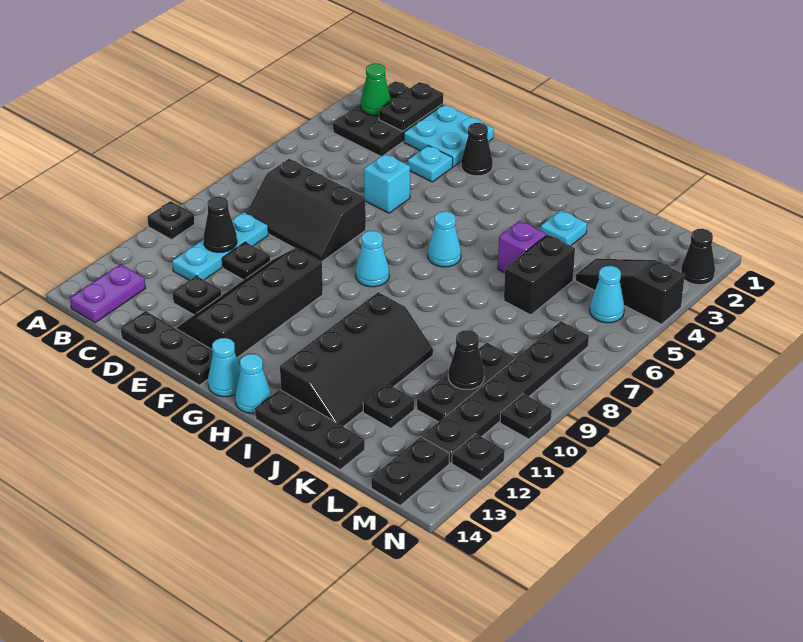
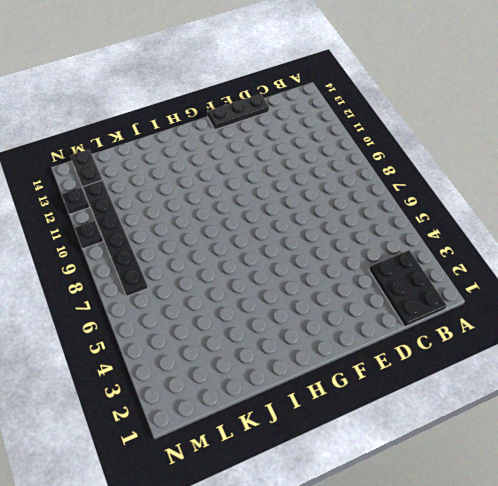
none -> black 1x1 plate [147,201,195,240]
none -> purple 1x2 plate [70,264,146,323]
none -> black 2x3 slope [247,159,366,262]
none -> cyan 1x3 plate [172,212,268,280]

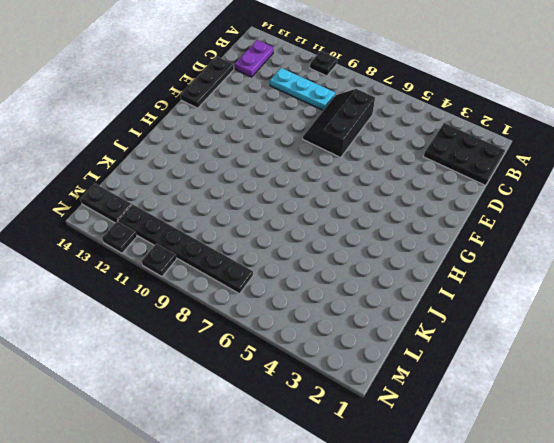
purple 1x2 plate [235,40,273,77] -> purple 1x2 plate turned to [70,264,146,323]
none -> cyan 2x2 plate [404,104,494,167]
none -> black 1x1 plate [222,242,270,280]
none -> black 1x1 plate [173,276,221,315]
none -> cyan 1x1 plate [408,146,453,182]

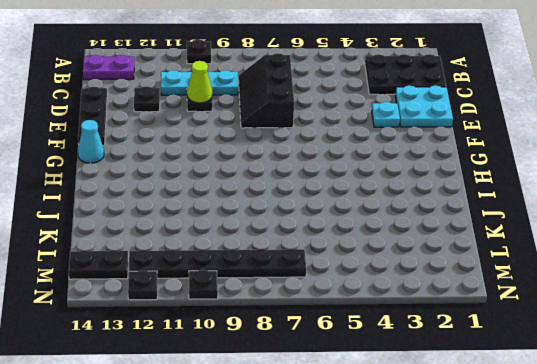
lime 1x1 cone [187,61,212,103] -> none
none -> cyan 1x1 brick [364,154,410,213]
none -> black 2x4 slope [176,248,323,358]
none -> black 1x1 cone [461,123,493,176]
none -> cyan 1x1 cone [356,231,389,287]

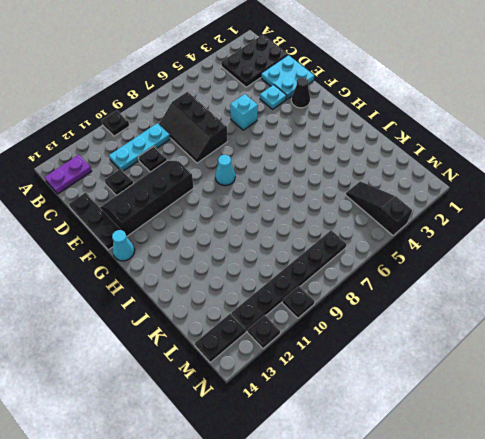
none -> cyan 1x1 cone [428,211,461,267]
none -> cyan 1x1 cone [235,354,271,413]
none -> black 2x4 slope [280,292,433,427]
none -> black 1x3 plate [255,390,365,469]

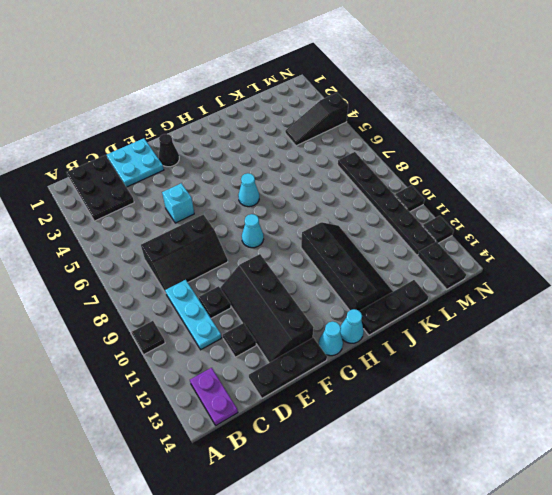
none -> cyan 1x1 plate [408,146,453,182]
none -> cyan 1x1 plate [541,210,587,246]
none -> purple 1x1 brick [498,221,546,273]
none -> black 1x2 brick [504,235,575,315]

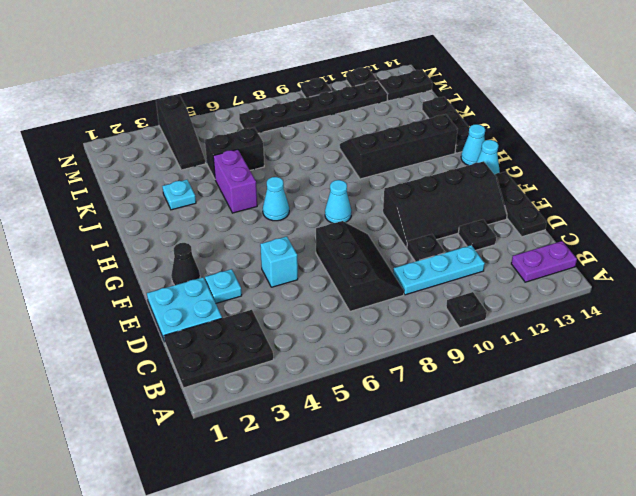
purple 1x2 brick [213,149,257,213] -> purple 1x1 brick [498,221,546,273]
none -> black 1x1 plate [363,383,414,429]
none -> black 1x3 plate [417,343,515,422]
none -> cyan 1x1 cone [590,266,624,323]
none -> black 1x1 cone [681,229,715,285]

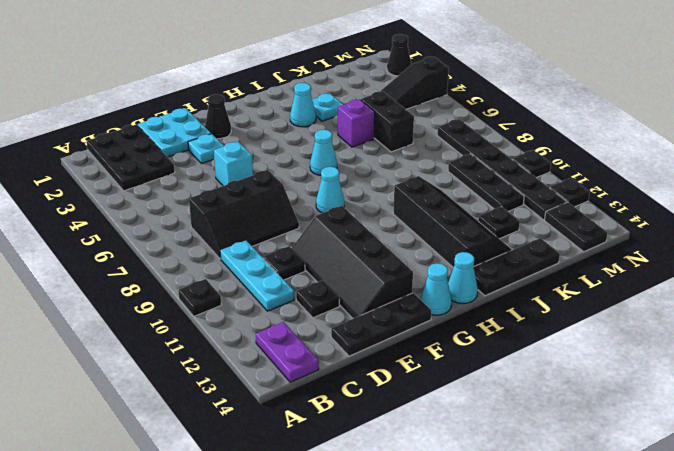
cyan 1x1 cone [290,83,316,127] -> cyan 1x1 cone moved to [590,266,624,323]
none -> green 1x1 cone [361,64,391,116]
none -> black 1x2 plate [379,82,443,131]
none -> black 1x1 cone [204,197,237,253]
none -> black 1x1 cone [448,330,484,390]

